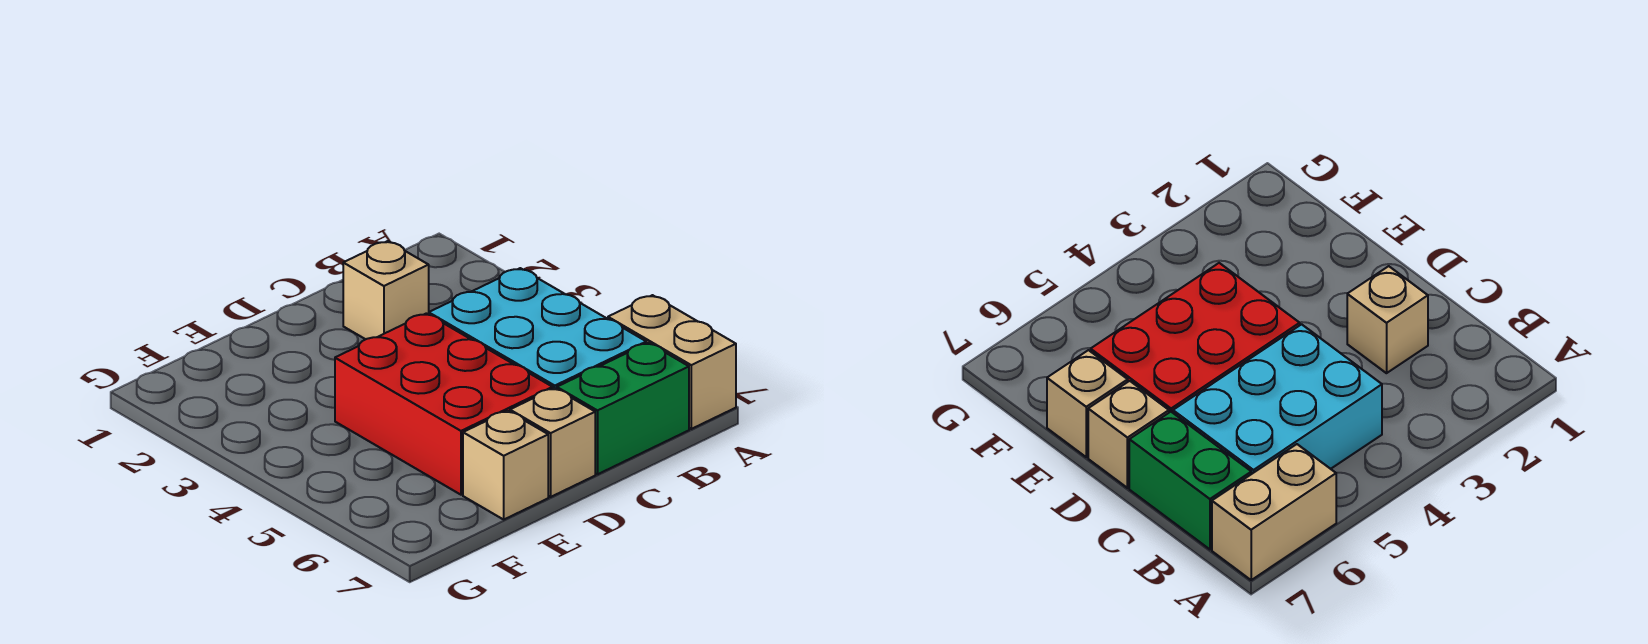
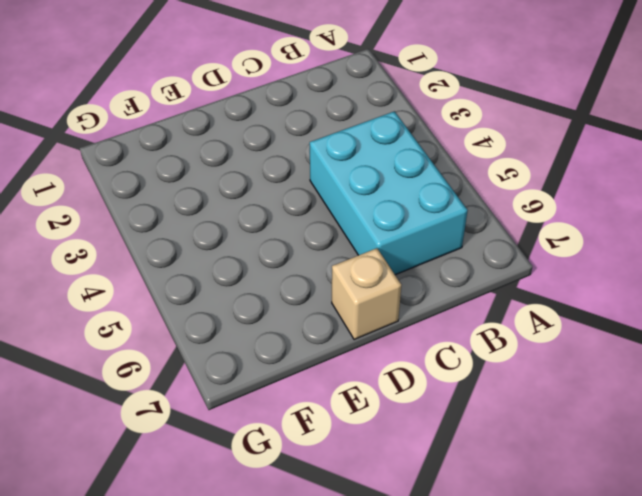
none -> tan 1x2 brick [608,295,736,429]
none -> green 1x2 brick [557,343,689,474]

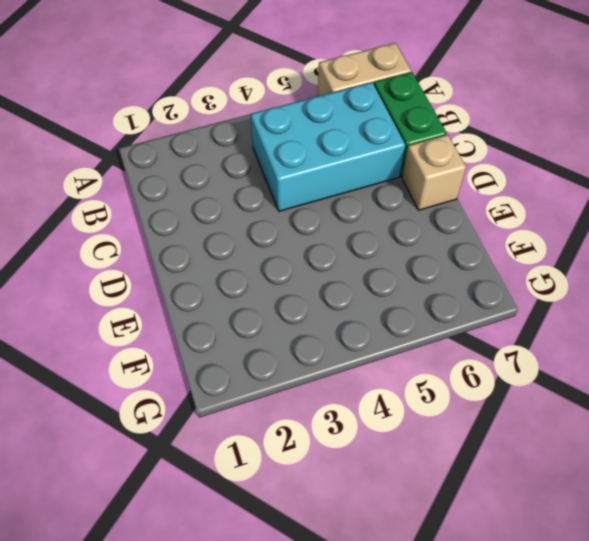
none -> tan 1x1 brick [343,241,429,339]
none -> red 2x3 brick [335,313,553,495]

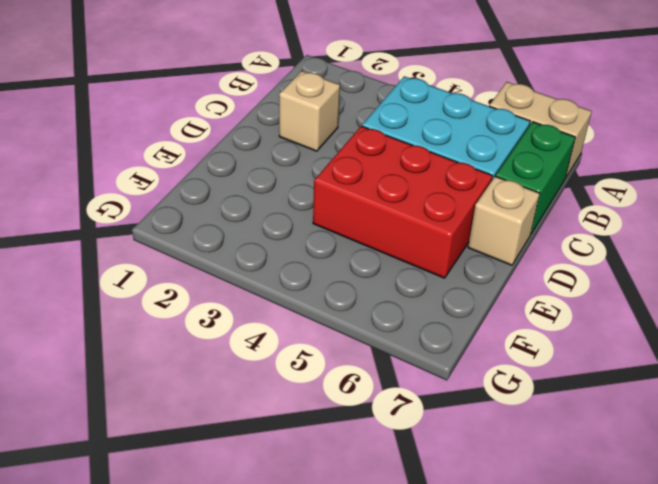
none -> tan 1x1 brick [463,411,548,519]

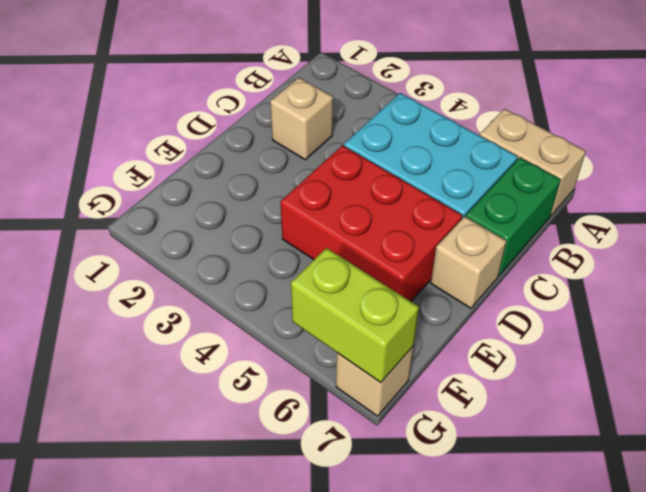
lime 1x2 brick [291,248,419,383] -> none
tan 1x1 brick [336,346,414,416] -> tan 1x1 brick moved to [463,411,548,519]

